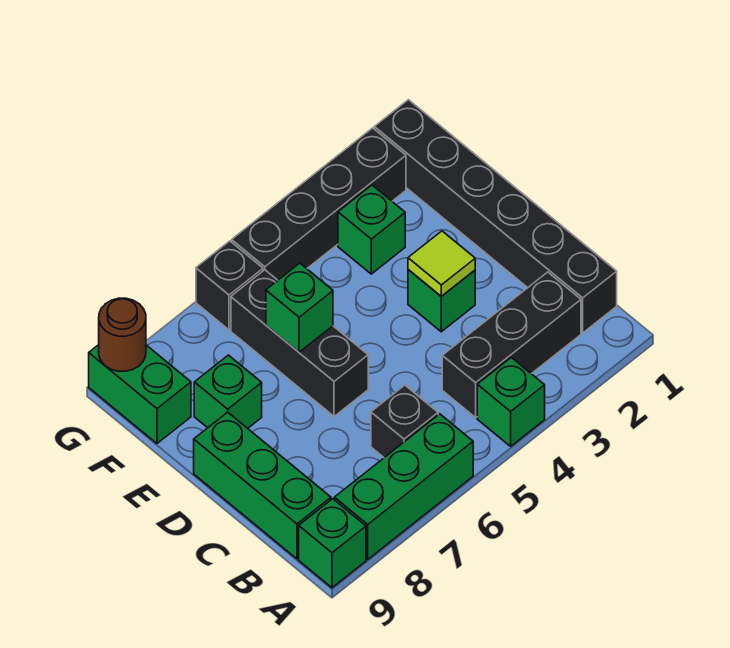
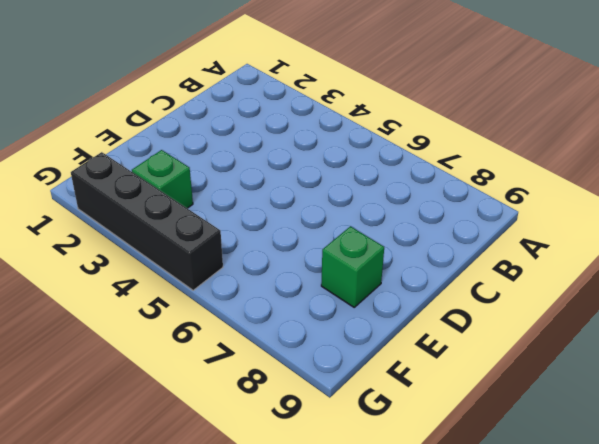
none -> green 1x1 brick [477,357,545,446]
none -> green 1x3 brick [334,414,473,559]
none -> green 1x1 brick [299,499,366,588]

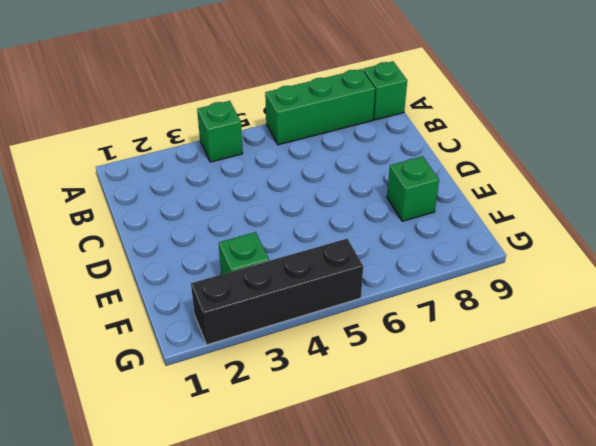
none -> black 1x6 brick [374,100,617,333]
none -> black 1x3 brick [442,272,581,418]
none -> black 1x1 brick [371,385,438,458]

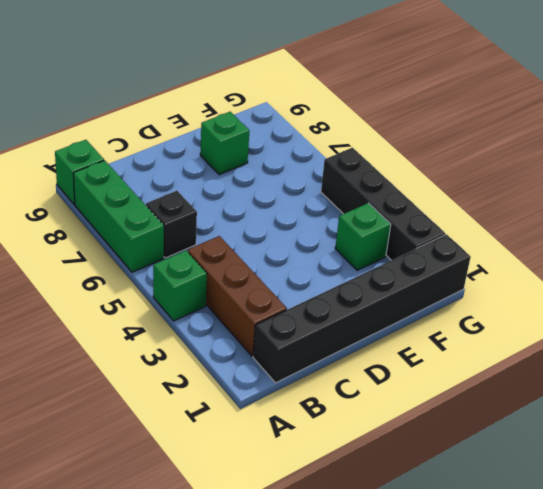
brown 1x3 brick [188,236,287,356] -> black 1x3 brick [442,272,581,418]
none -> green 1x3 brick [194,412,331,559]
none -> green 1x1 brick [408,270,475,332]
none -> black 1x3 brick [231,270,368,416]

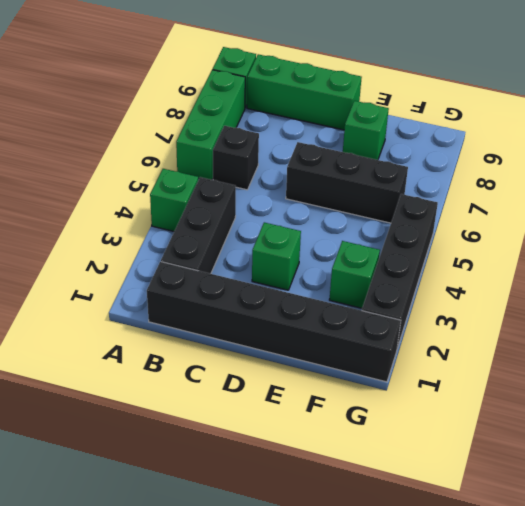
none -> green 1x2 brick [89,345,191,443]
none -> black 1x1 brick [196,241,263,330]
none -> lime 1x1 tile [408,231,475,296]

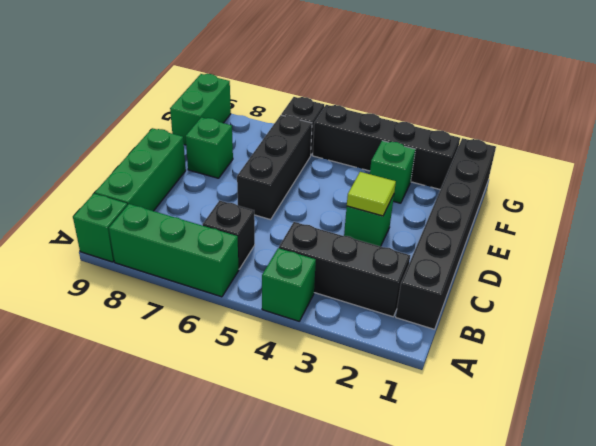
none -> green 1x1 brick [266,263,333,352]
none -> brown 1x1 round brick [99,298,146,371]

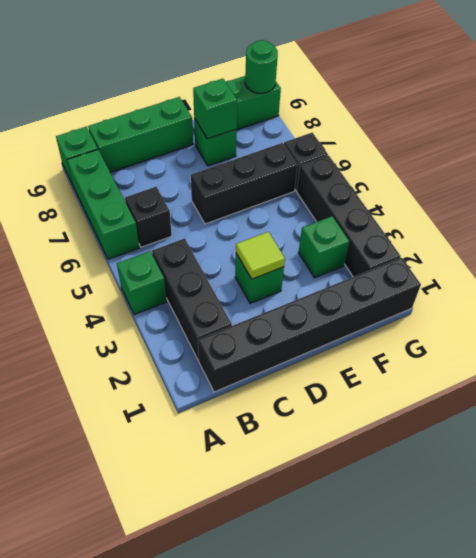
green 1x1 brick [193,79,237,139] -> green 1x1 brick moved to [266,263,333,352]
green 1x1 round brick [245,40,278,93] -> brown 1x1 round brick [99,298,146,371]

